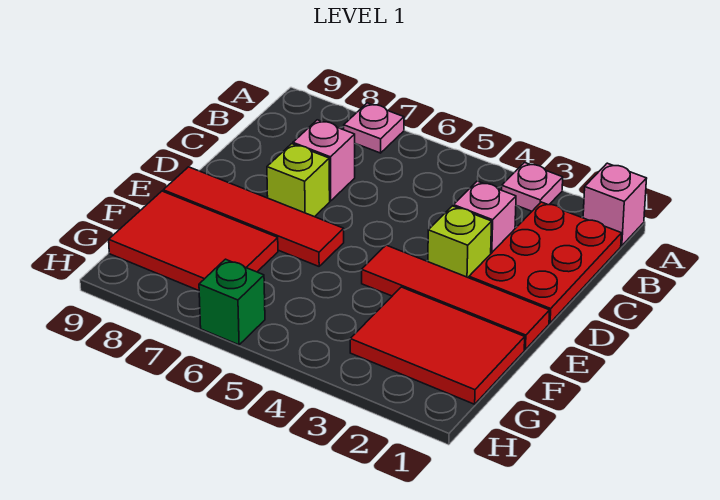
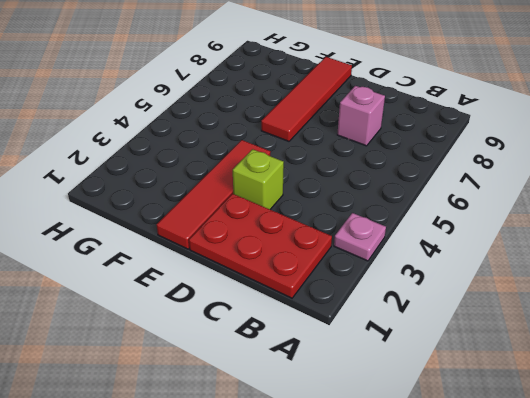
none -> pink 1x1 brick [583,163,647,246]
none -> pink 1x1 plate [344,103,404,153]
none -> pink 1x1 brick [454,181,516,253]

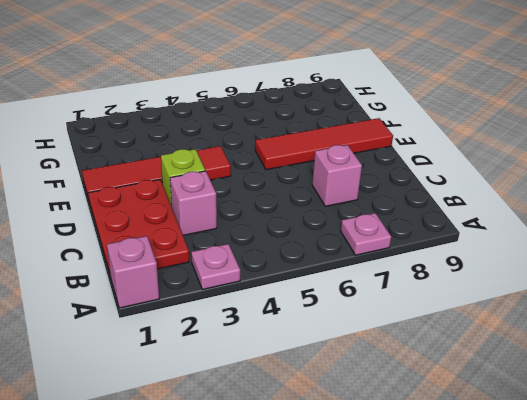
none -> lime 1x1 brick [267,144,330,217]
none -> red 2x3 tile [350,287,525,404]
none -> red 2x3 tile [109,191,278,291]

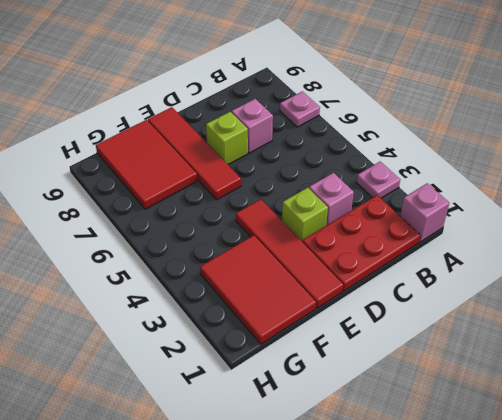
none -> green 1x1 brick [199,259,265,345]

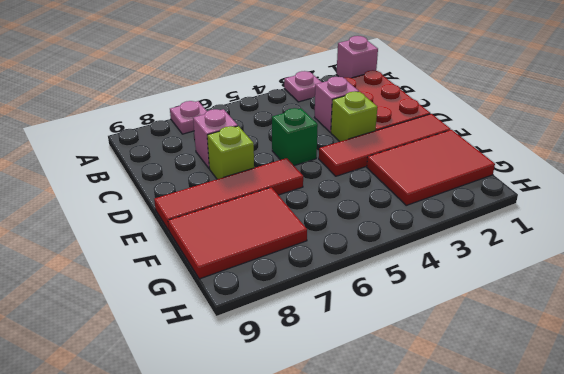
green 1x1 brick [272,108,318,166] -> green 1x1 brick moved to [199,259,265,345]

